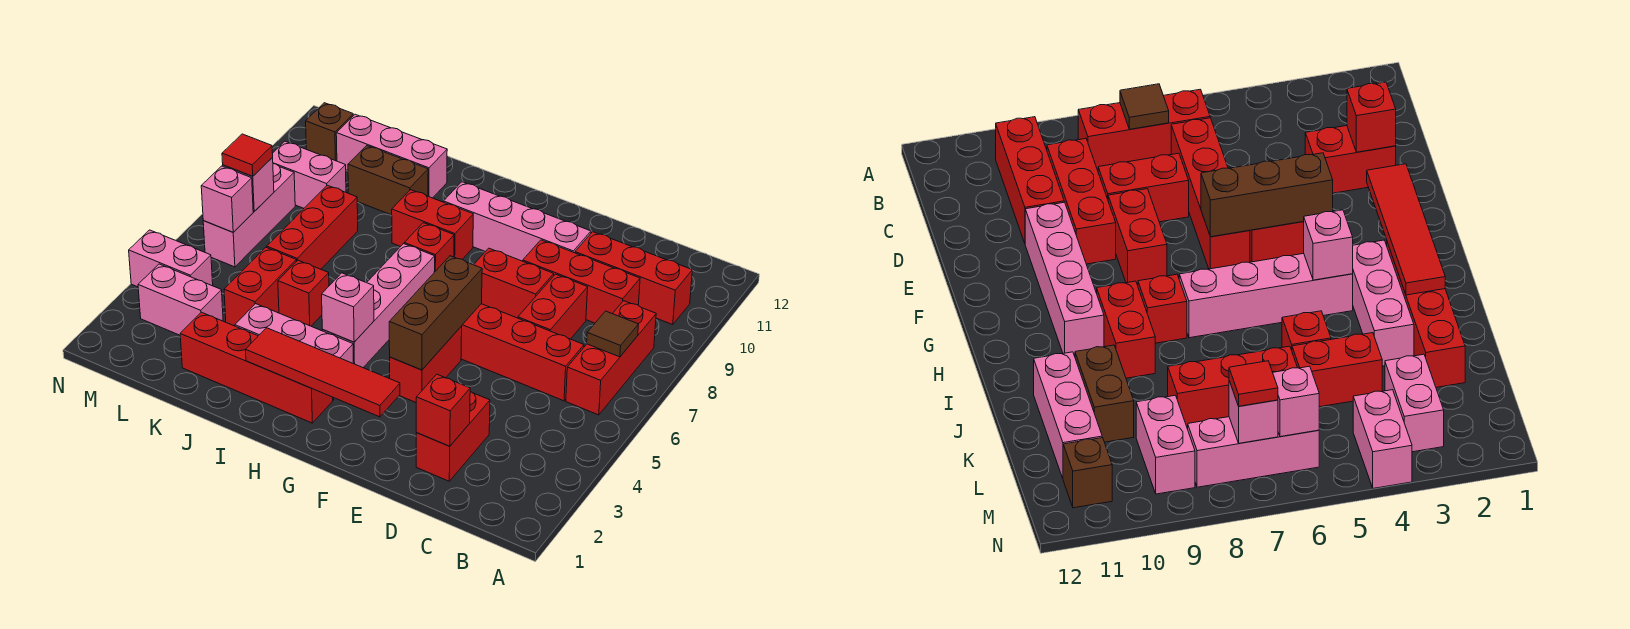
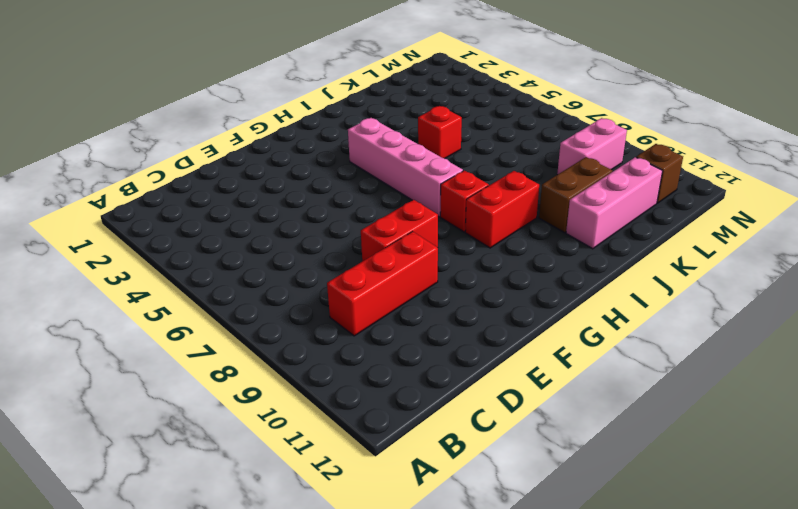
none -> red 1x3 brick [566,301,656,415]
none -> red 1x3 brick [575,232,692,325]
none -> red 1x4 brick [461,304,584,401]
none -> red 1x2 brick [416,391,490,481]

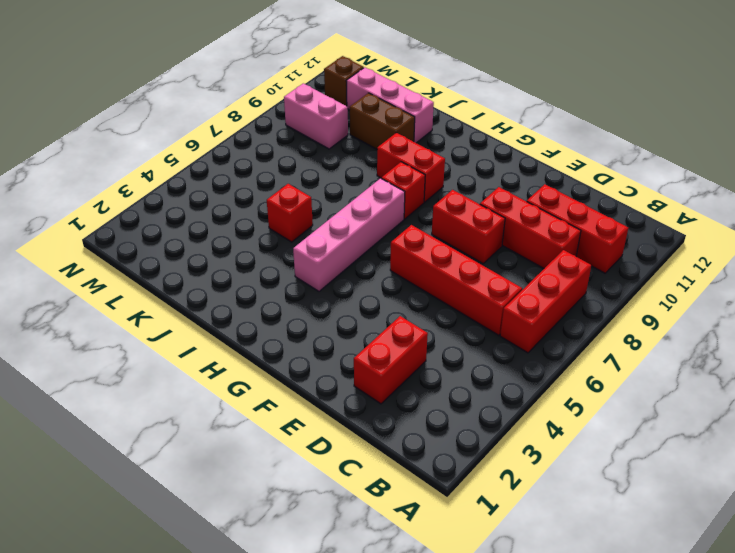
none -> red 1x2 brick [518,274,588,339]
none -> pink 1x4 brick [443,182,591,261]
none -> red 1x2 brick [390,326,462,402]
none -> red 1x4 brick [180,312,333,423]

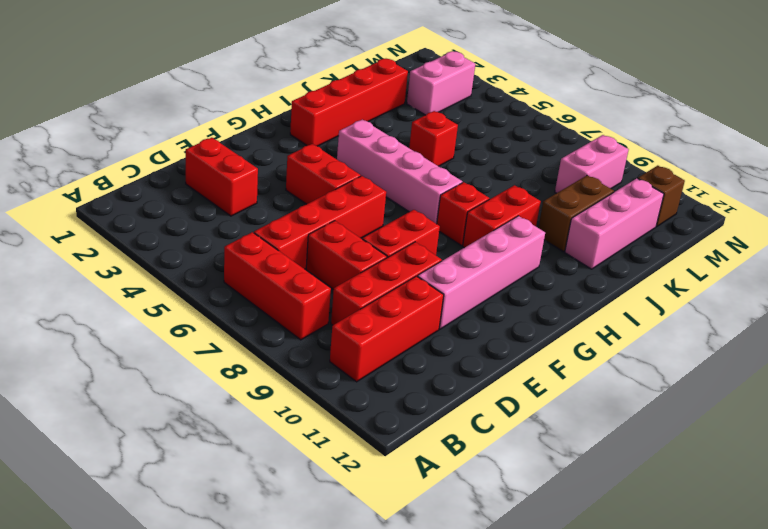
none -> pink 1x3 brick [235,304,353,400]
none -> red 1x2 brick [224,247,296,326]
none -> red 1x3 brick [267,185,358,269]
none -> pink 1x2 brick [129,230,213,287]

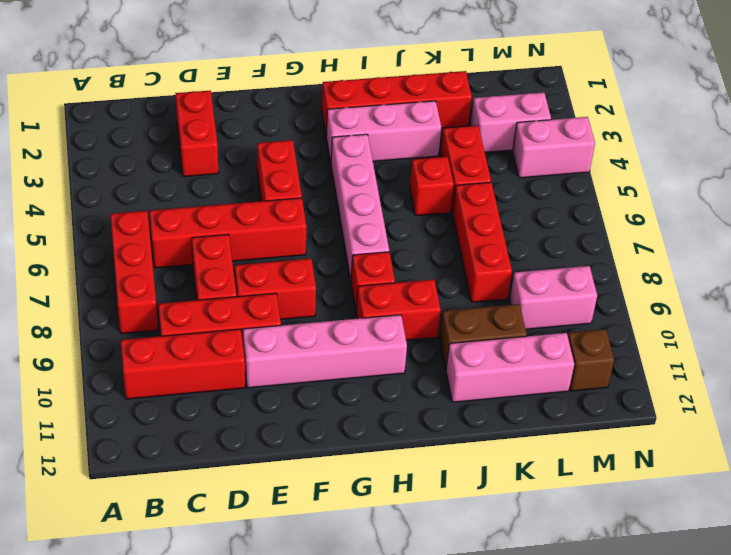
none -> pink 1x3 brick [203,164,295,267]
none -> brown 1x1 tile [587,311,639,357]
none -> red 1x1 brick [416,374,470,446]
none -> red 1x4 tile [245,328,400,417]

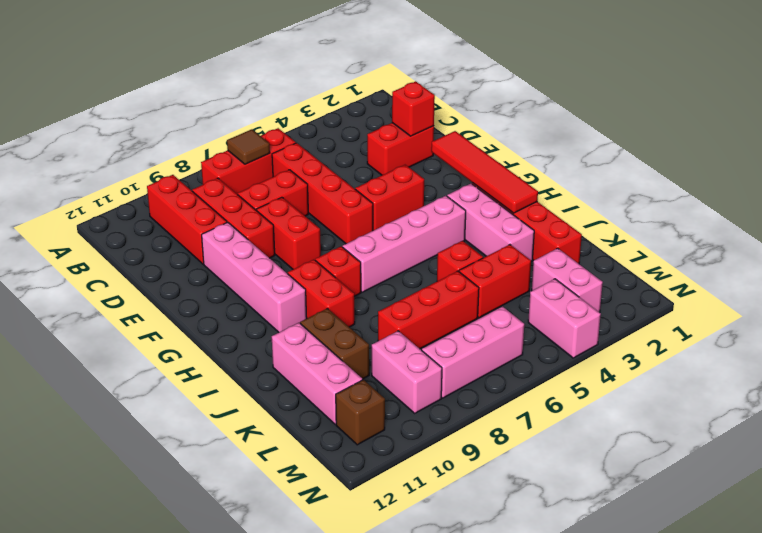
none -> brown 1x3 brick [389,256,482,370]
none -> pink 1x1 brick [322,273,374,342]
none -> pink 1x1 brick [201,166,253,232]
none -> pink 1x1 brick [223,158,274,211]

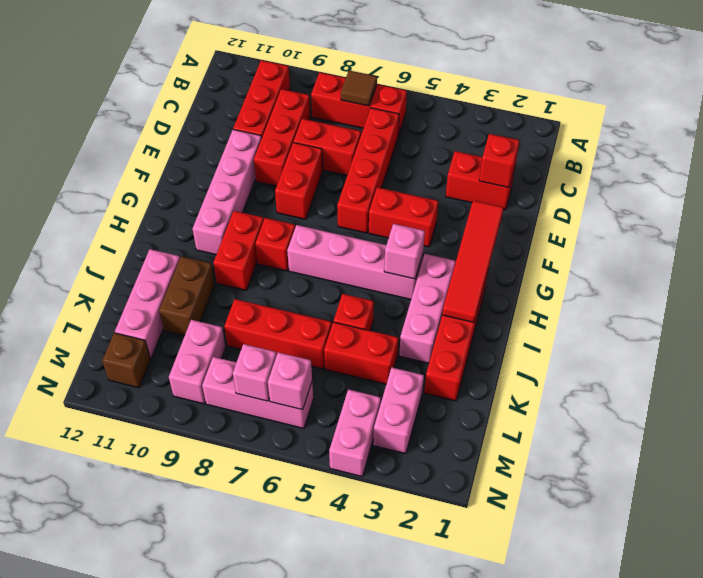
none -> brown 1x3 brick [389,256,482,370]
none -> red 1x1 tile [222,134,273,176]

